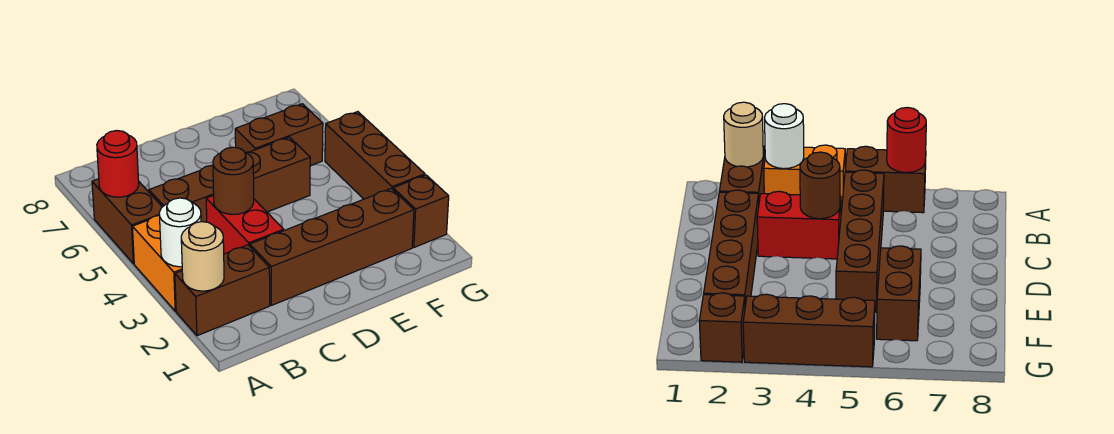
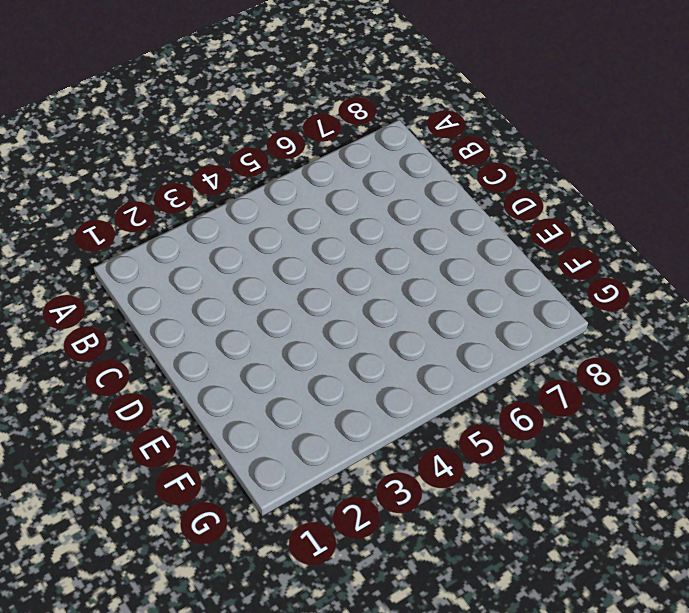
none -> brown 1x2 brick [175,245,270,336]
none -> orange 1x2 brick [133,216,182,311]
none -> brown 1x2 brick [92,179,162,264]

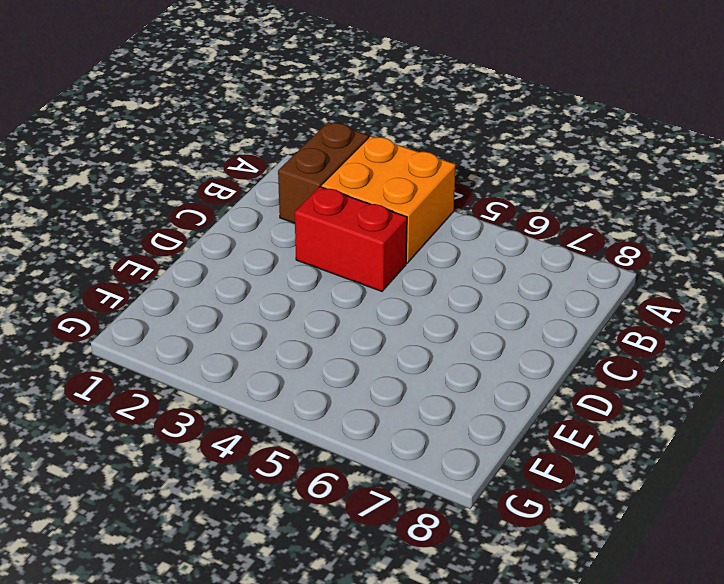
orange 2x2 brick [321,136,456,263] -> orange 1x2 brick [133,216,182,311]
none -> brown 1x2 brick [92,179,162,264]
none -> brown 1x4 brick [149,137,310,222]
none -> brown 1x4 brick [250,189,414,305]

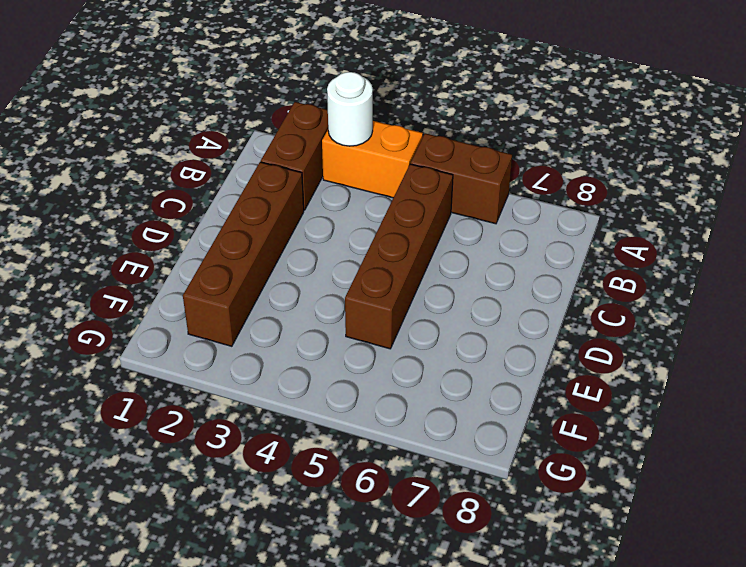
none -> red 1x2 brick [206,195,284,254]
none -> brown 1x2 brick [235,104,323,166]
none -> brown 1x1 brick [393,175,449,247]

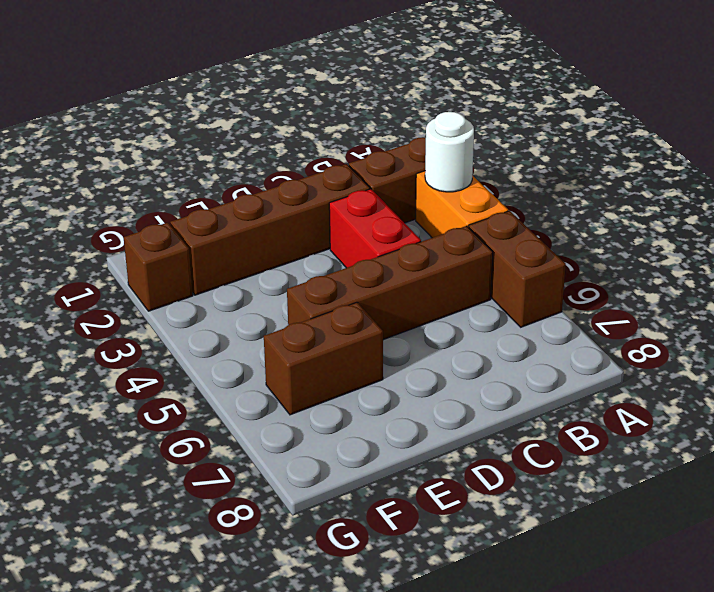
none -> brown 1x3 brick [325,112,425,199]
none -> tan 1x1 round brick [181,222,224,291]
none -> red 1x1 round brick [97,131,139,197]

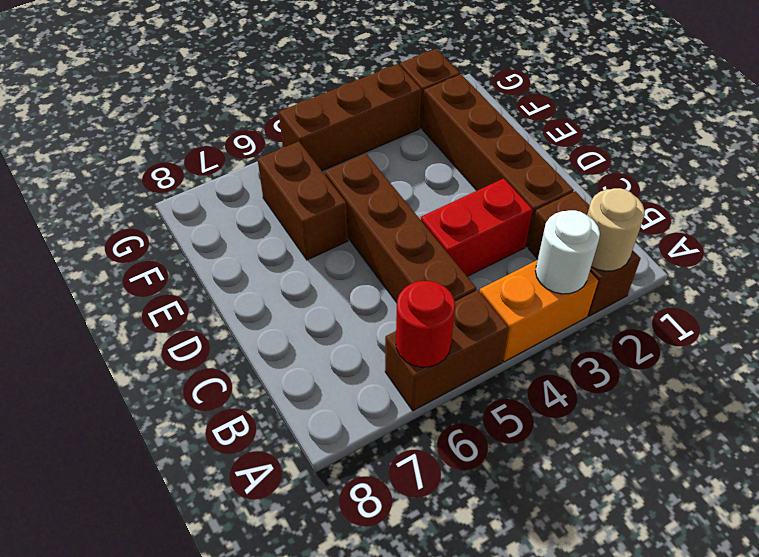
none -> brown 1x1 round brick [213,147,254,214]

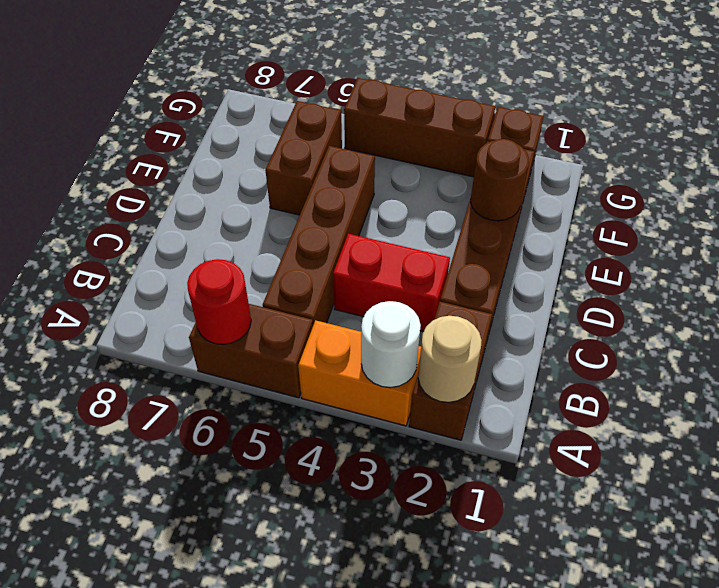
brown 1x1 round brick [471,139,529,221] -> brown 1x1 round brick moved to [213,147,254,214]

